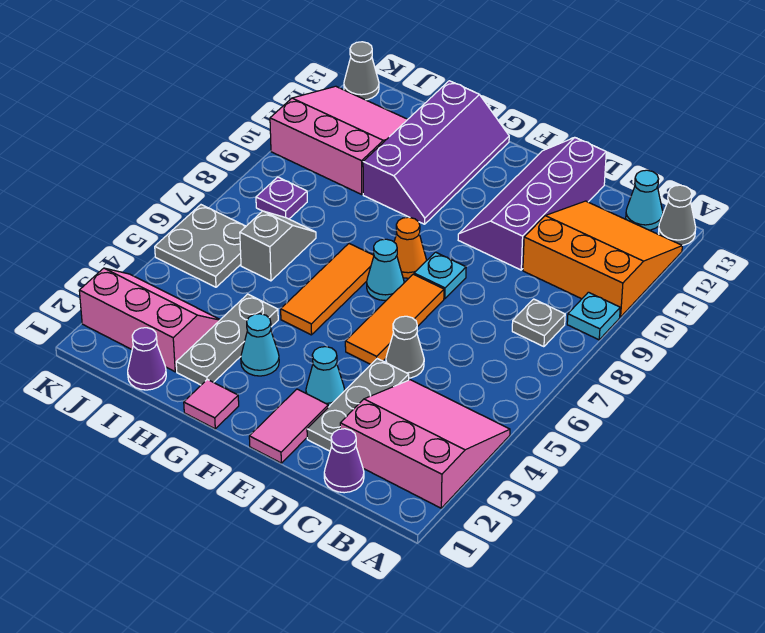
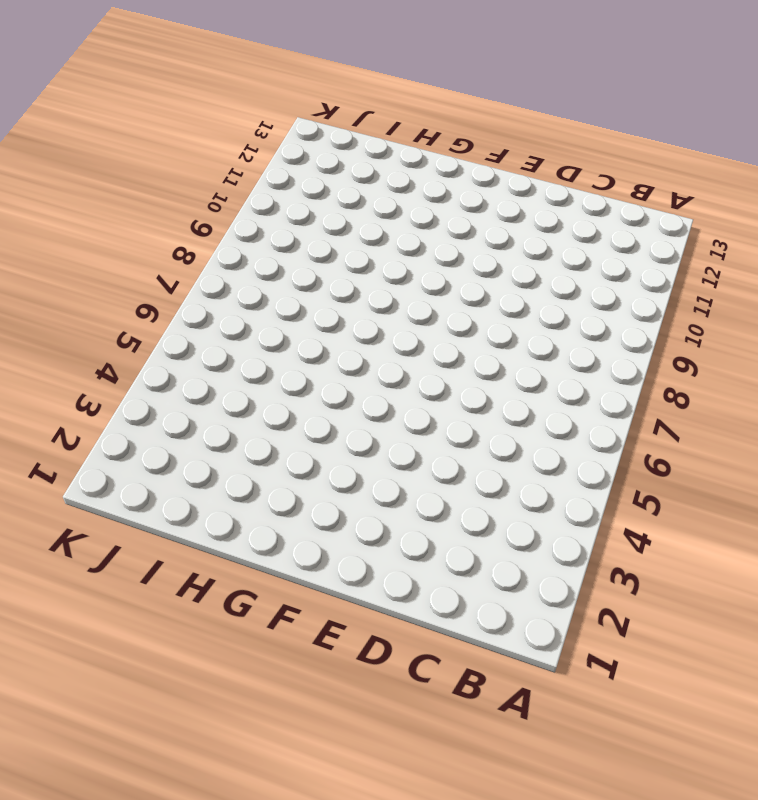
none -> pink 3x3 slope [340,380,510,508]
none -> cyan 1x1 plate [567,292,620,340]
none -> orange 3x3 slope [523,201,682,317]

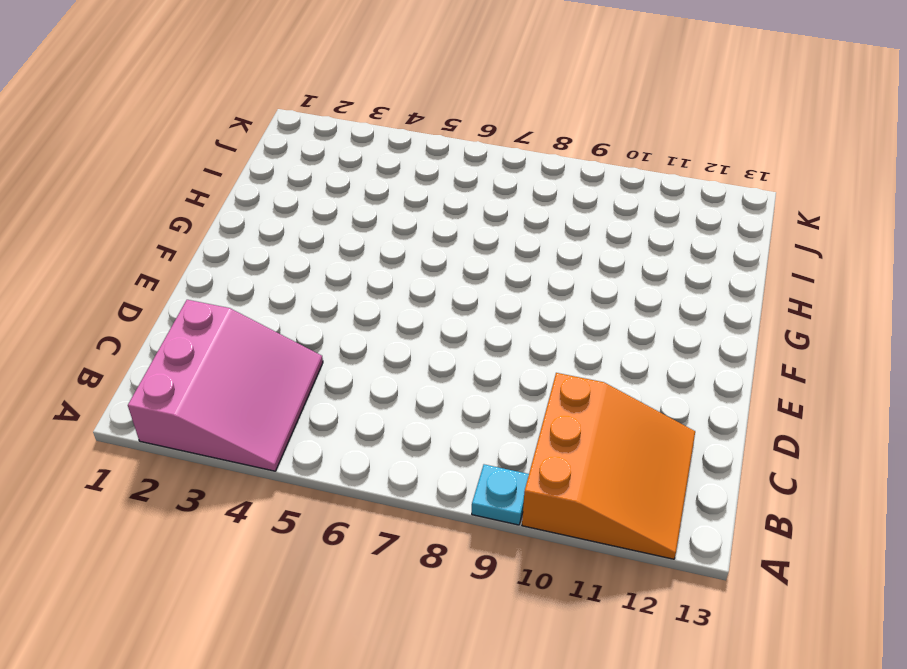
none -> grey 1x1 cone [658,185,696,245]
none -> grey 1x1 plate [512,299,565,347]
none -> cyan 1x1 cone [626,170,663,230]

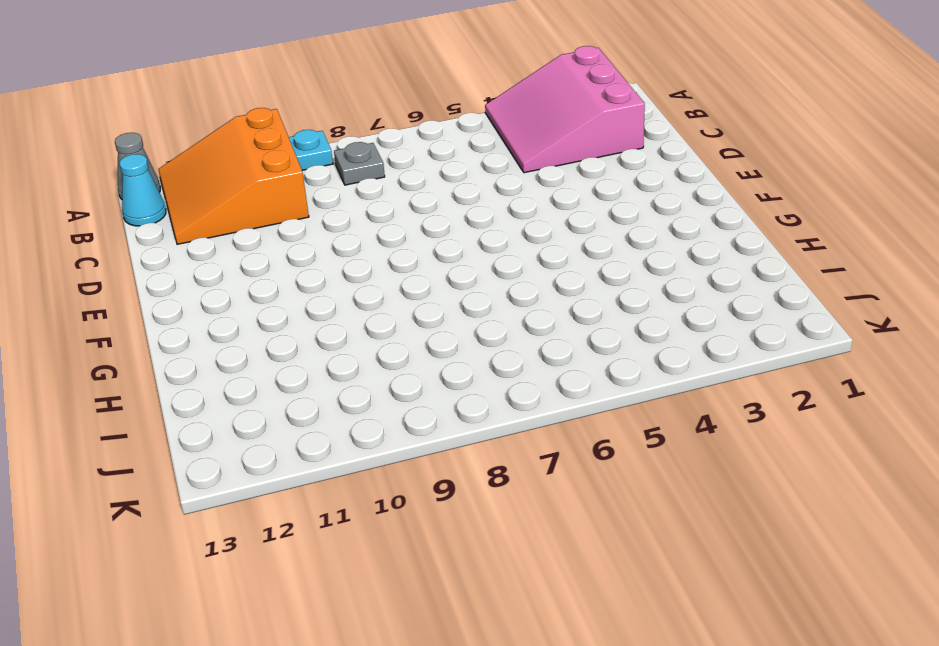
none -> purple 1x1 cone [324,429,364,493]
none -> grey 1x3 plate [307,359,409,451]
none -> grey 1x1 cone [386,316,424,378]

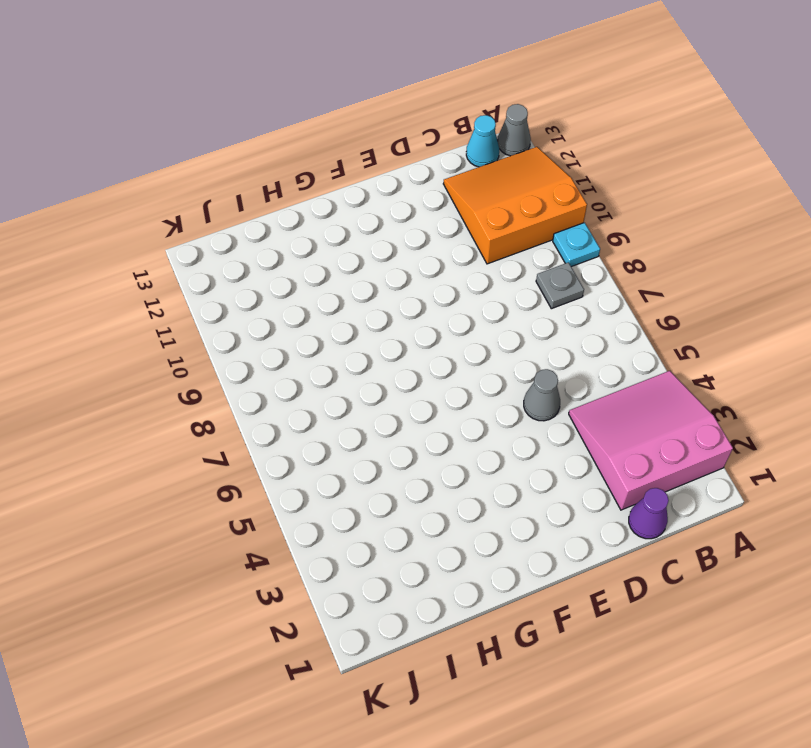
none -> grey 1x3 plate [307,359,409,451]
none -> purple 2x4 slope [458,138,606,270]
none -> pink 1x2 tile [249,389,328,463]

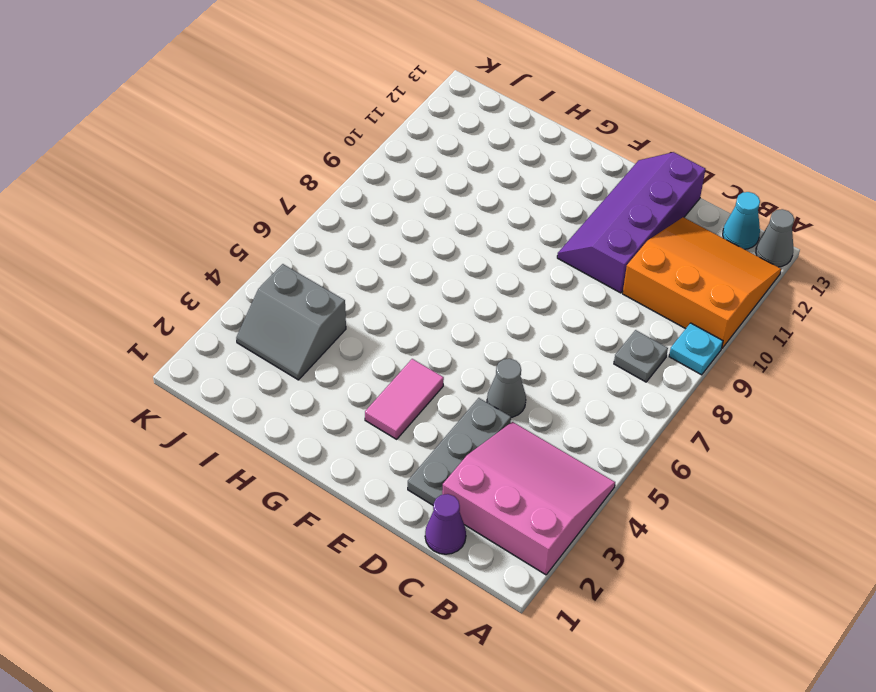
pink 1x2 tile [365,359,444,439] -> pink 1x2 tile moved to [249,389,328,463]
grey 2x2 slope [236,264,346,380] -> pink 2x3 slope [79,268,220,372]
none -> cyan 1x1 cone [306,347,345,407]
none -> orange 1x3 tile [345,274,444,364]
none -> cyan 1x1 plate [414,252,466,299]

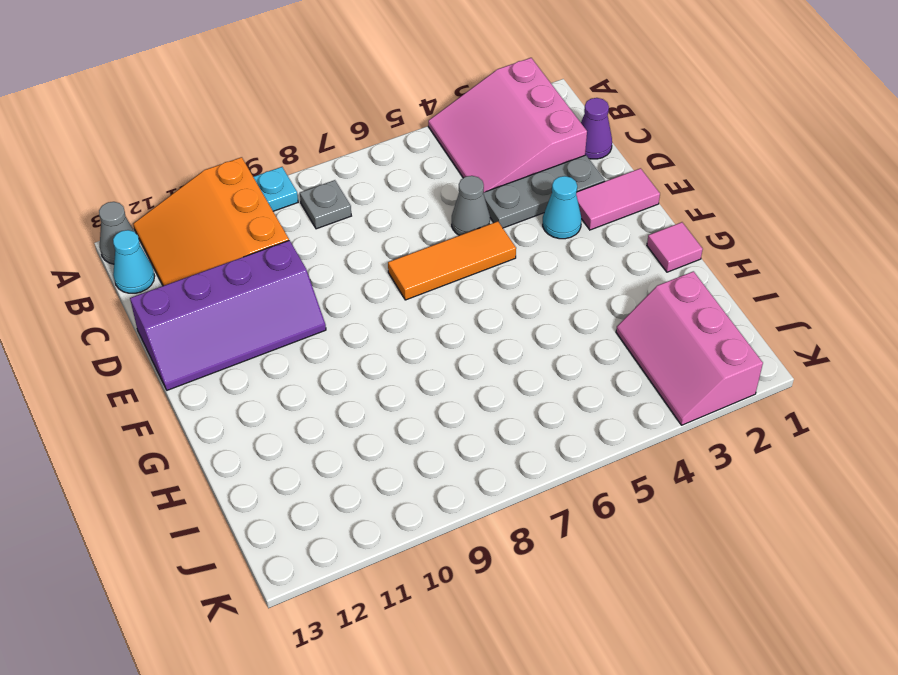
none -> cyan 1x1 plate [414,252,466,299]
none -> cyan 1x1 cone [367,239,404,301]
none -> orange 1x1 cone [394,217,426,278]

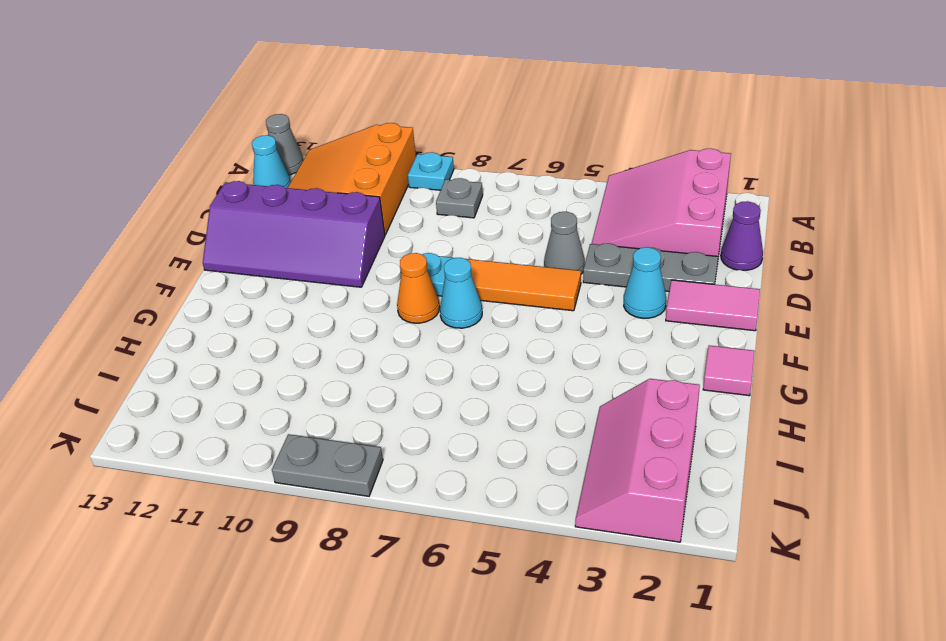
grey 1x2 plate [272,434,383,496] -> none
none -> cyan 1x1 cone [241,314,279,376]
none -> orange 1x3 tile [281,244,374,335]
none -> purple 2x4 slope [363,81,509,224]

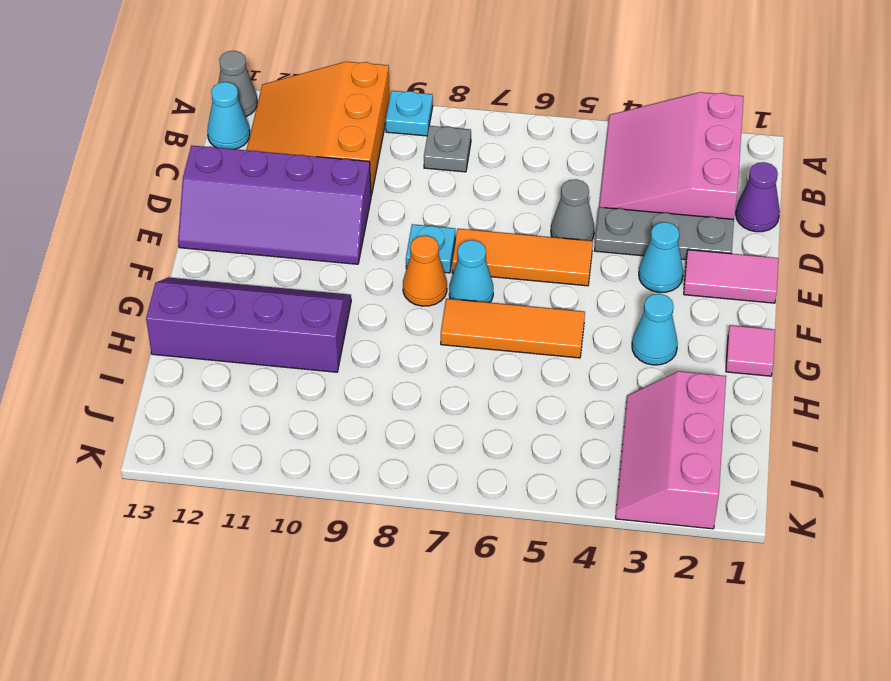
none -> grey 1x3 plate [176,294,278,385]
none -> purple 1x1 cone [128,328,166,390]
none -> grey 1x2 slope [240,211,316,281]

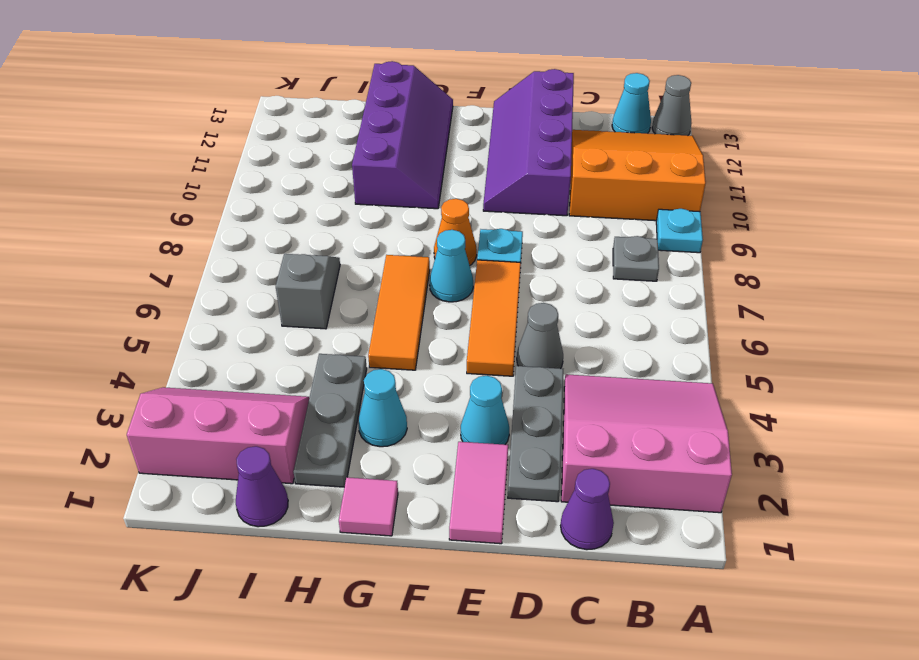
none -> pink 3x3 slope [270,86,408,194]
none -> grey 2x2 plate [155,205,246,287]
none -> purple 1x1 plate [256,177,307,219]

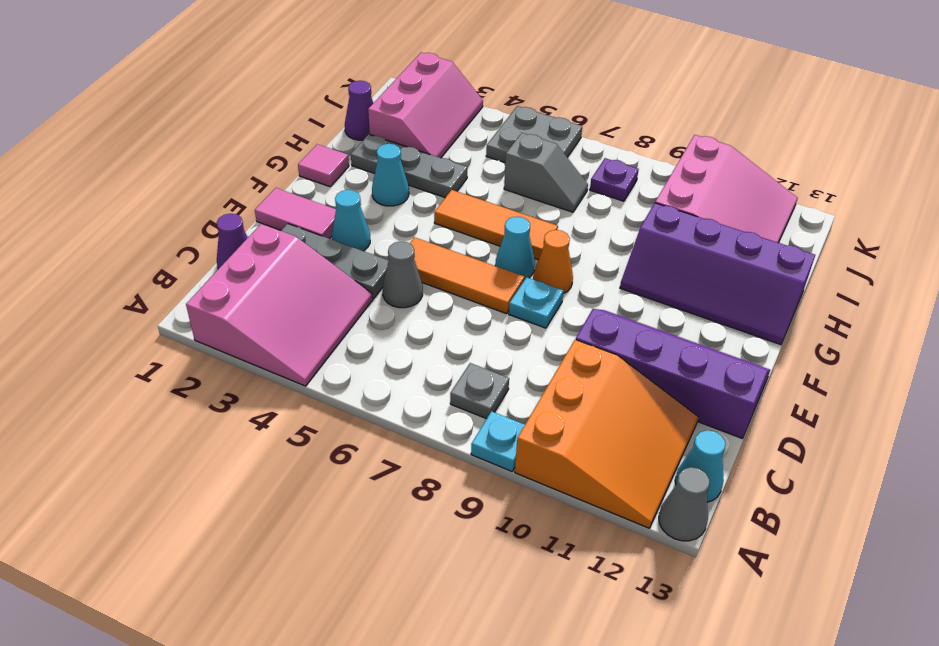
none -> grey 1x1 cone [344,42,379,100]

